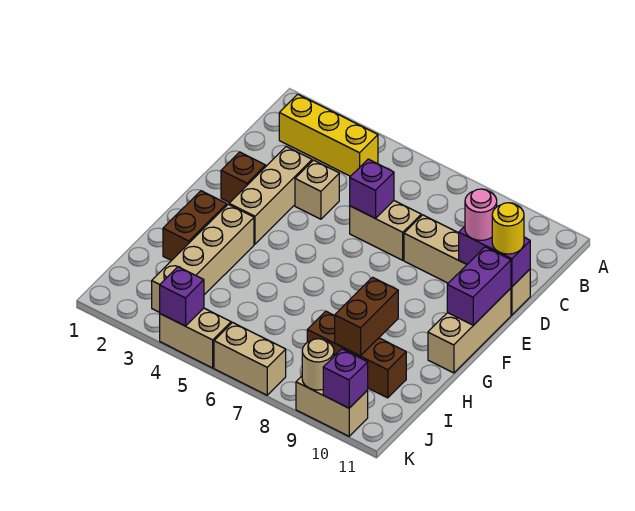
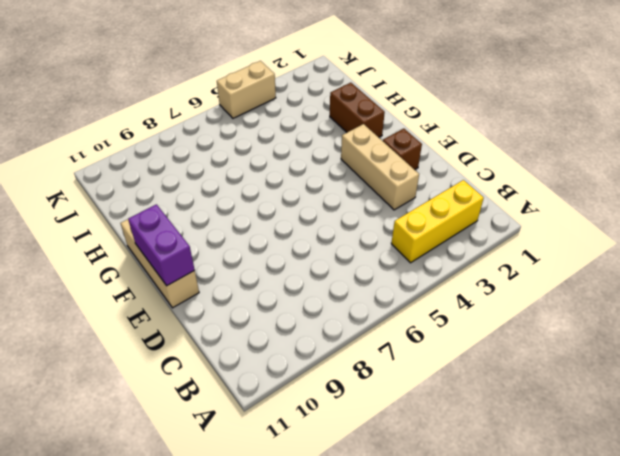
none -> tan 1x1 brick [295,160,339,219]
none -> tan 1x2 brick [350,201,421,260]
none -> tan 1x4 brick [404,215,530,315]

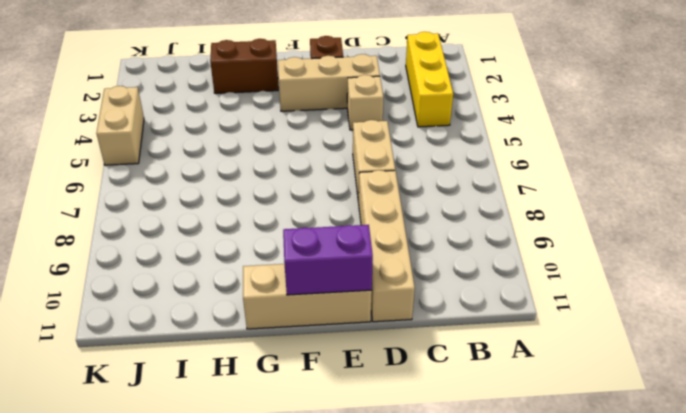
none -> tan 1x4 brick [152,204,254,312]
none -> brown 1x3 brick [307,311,406,398]
none -> tan 1x2 brick [214,322,286,395]

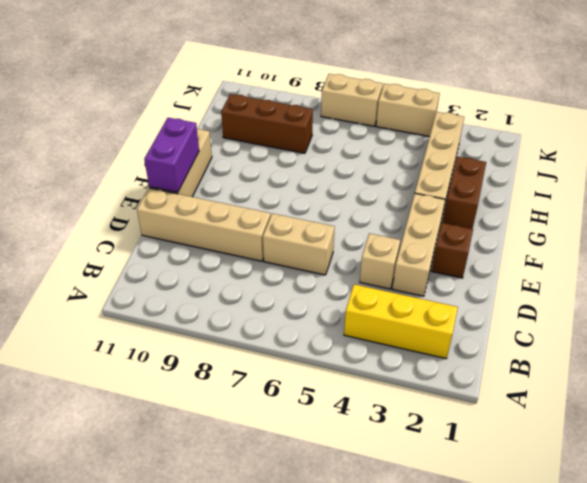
none -> tan 1x2 brick [296,376,368,436]
none -> purple 1x1 brick [350,159,394,219]
none -> purple 1x2 brick [459,226,530,287]

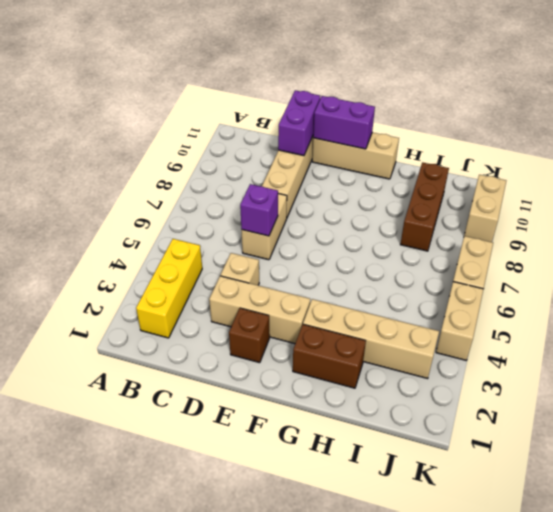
none -> brown 1x2 brick [335,277,398,356]
none -> purple 1x1 brick [160,267,204,326]
none -> tan 1x1 round brick [302,339,334,390]

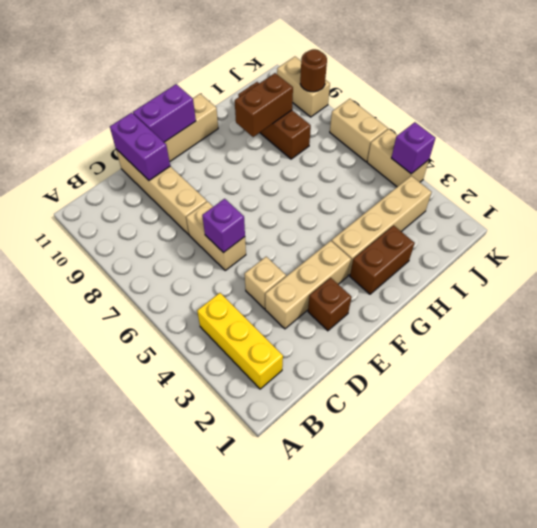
brown 1x1 round brick [300,49,327,92] -> tan 1x1 round brick [302,339,334,390]
none -> purple 1x1 brick [323,349,368,408]
none -> pink 1x1 round brick [465,189,497,240]
none -> yellow 1x1 round brick [492,203,524,254]

